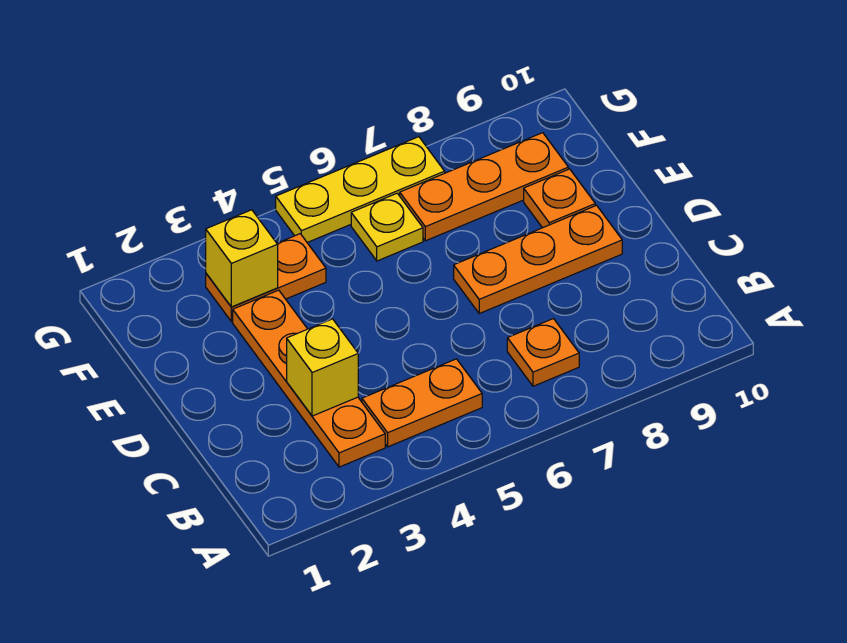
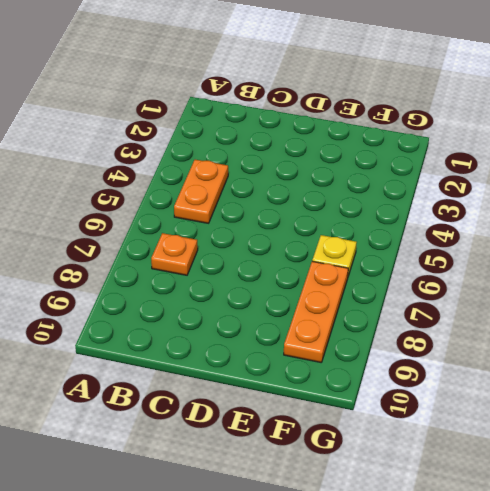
none -> orange 1x4 plate [233,290,385,467]
none -> orange 1x3 plate [454,205,622,313]

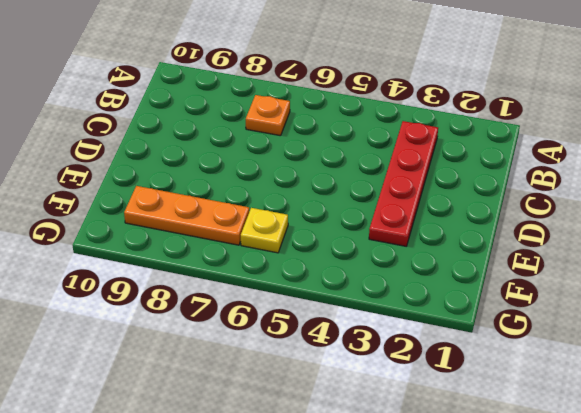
red 1x4 plate [369,121,438,246] -> orange 1x4 plate [233,290,385,467]
none -> orange 1x2 plate [362,359,482,447]
none -> orange 1x3 plate [454,205,622,313]

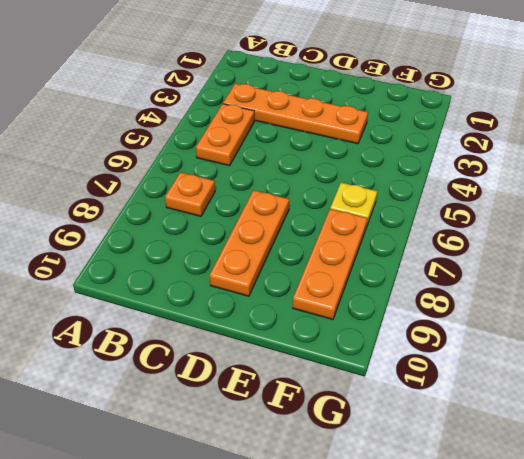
none -> orange 1x1 plate [524,169,595,228]
none -> orange 1x2 plate [206,234,326,322]

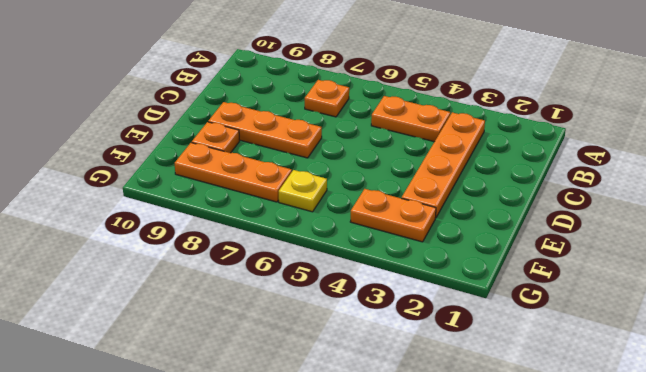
none -> yellow 1x3 plate [276,137,445,242]
none -> yellow 1x1 brick [287,319,358,416]

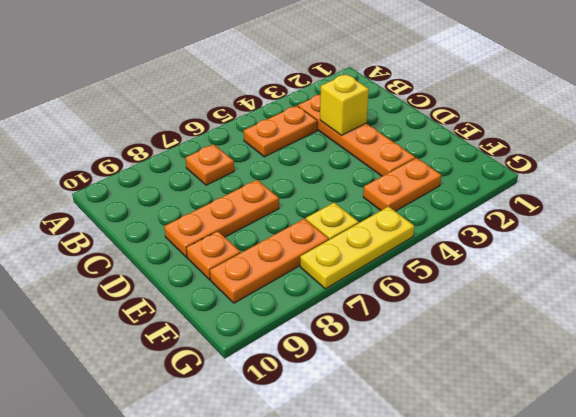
none -> yellow 1x1 brick [206,210,278,307]

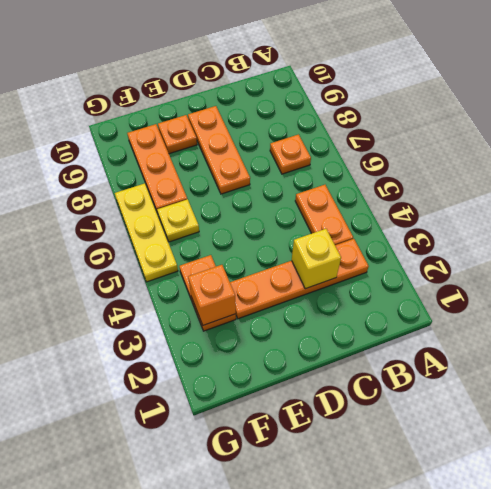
orange 1x1 brick [188,265,236,325] -> yellow 1x1 brick [206,210,278,307]

